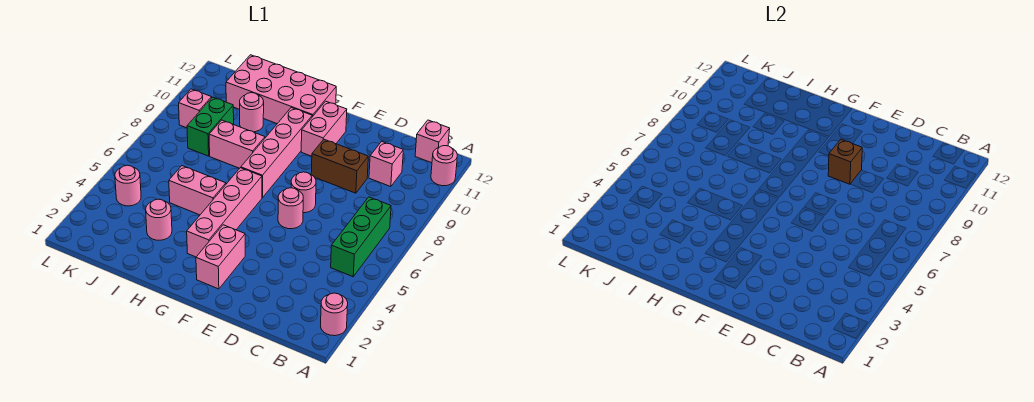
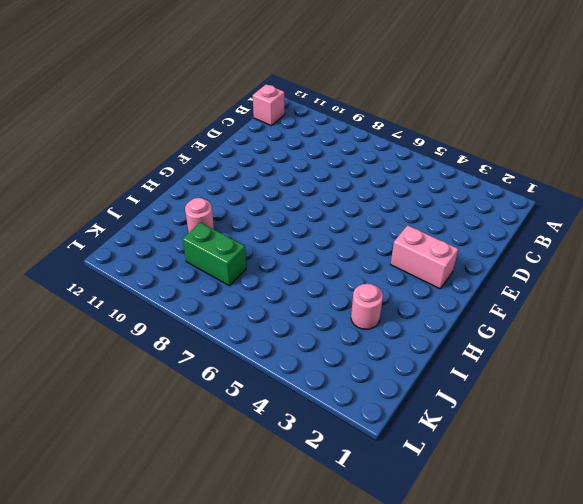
none -> pink 1x1 round brick [321,293,348,336]
none -> pink 1x1 round brick [431,146,457,186]
none -> green 1x3 brick [331,197,391,277]

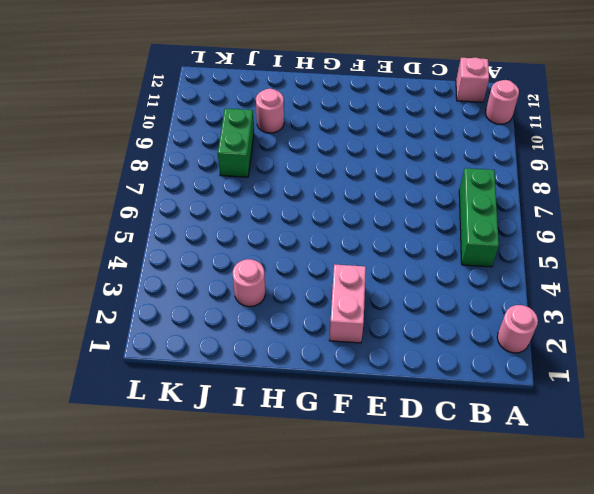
none -> pink 1x1 brick [369,141,403,187]
none -> brown 1x2 brick [311,139,368,193]
none -> pink 1x1 round brick [278,188,303,229]

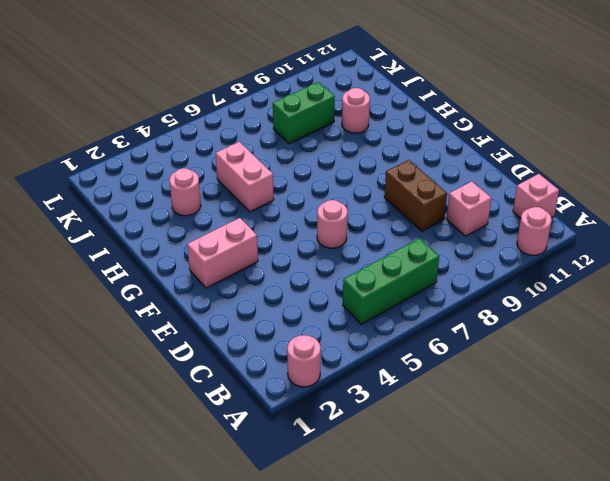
none -> pink 1x1 round brick [291,172,316,213]
none -> pink 1x2 brick [301,101,347,156]
none -> pink 1x4 brick [187,168,262,257]

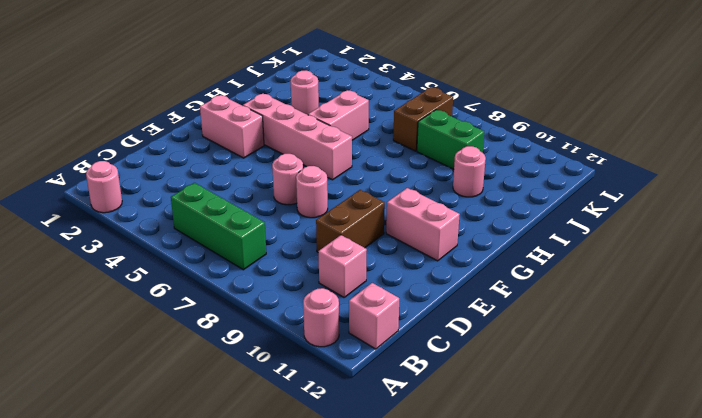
brown 1x2 brick [393,87,453,151] -> none
none -> pink 1x4 brick [241,108,312,198]
none -> pink 2x4 brick [226,55,336,124]
none -> pink 1x2 brick [209,120,265,168]

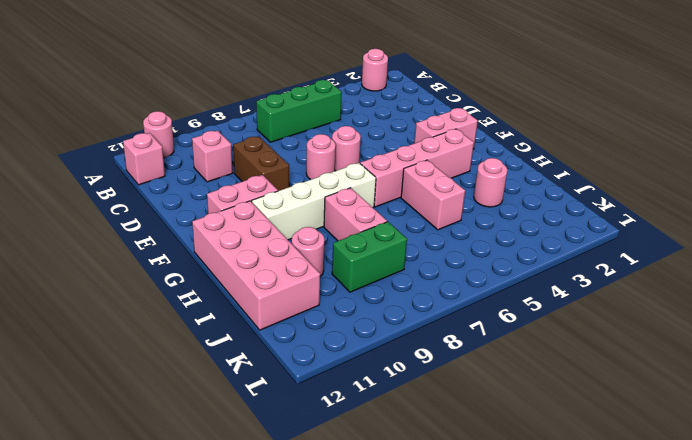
white 1x4 brick [252,163,376,240] -> pink 1x4 brick [241,108,312,198]
none -> pink 1x1 round brick [115,165,141,206]
none -> pink 1x1 brick [179,89,212,128]
none -> brown 1x1 brick [828,139,862,184]

